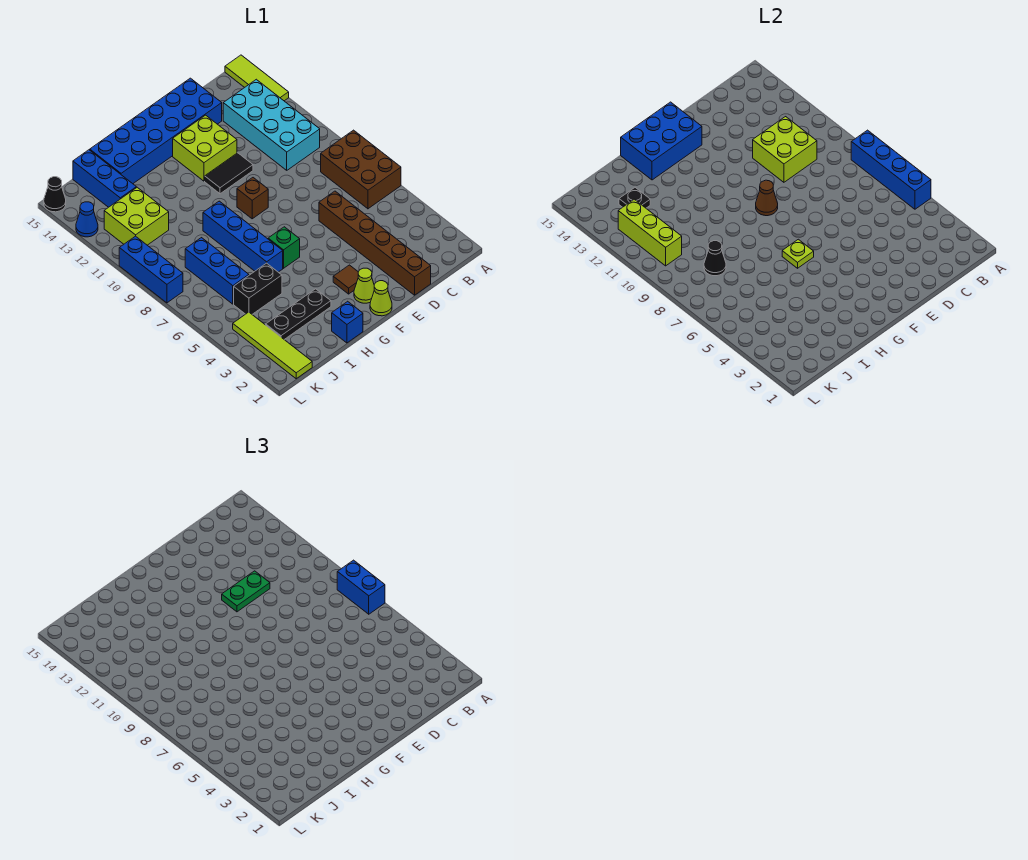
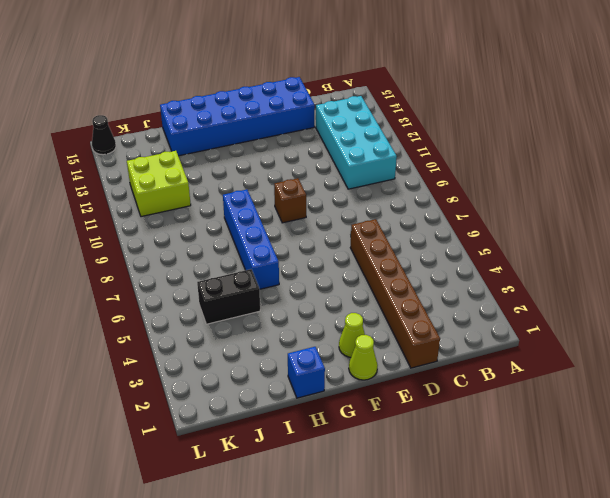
none -> brown 2x3 brick [321,130,401,209]
none -> lime 1x3 tile [225,55,289,101]
none -> black 1x2 tile [205,153,253,194]
none -> lime 2x2 brick [173,115,237,181]

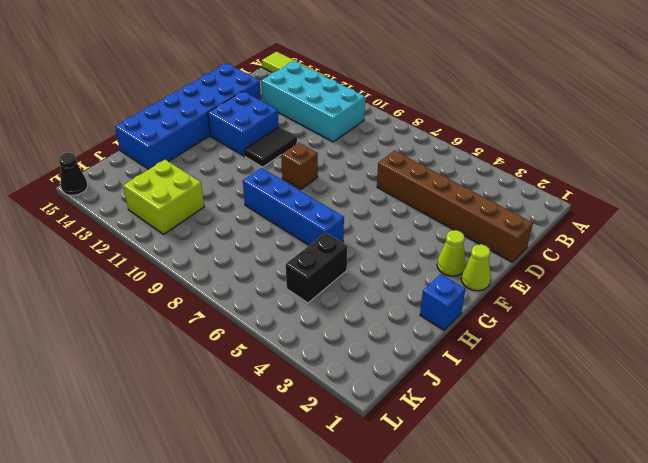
blue 2x2 brick [208,91,279,156] -> lime 2x2 brick [173,115,237,181]
none -> brown 2x3 brick [321,130,401,209]
none -> brown 1x1 tile [333,265,358,294]
none -> green 1x1 brick [268,227,300,268]
none -> black 1x3 plate [266,289,331,340]

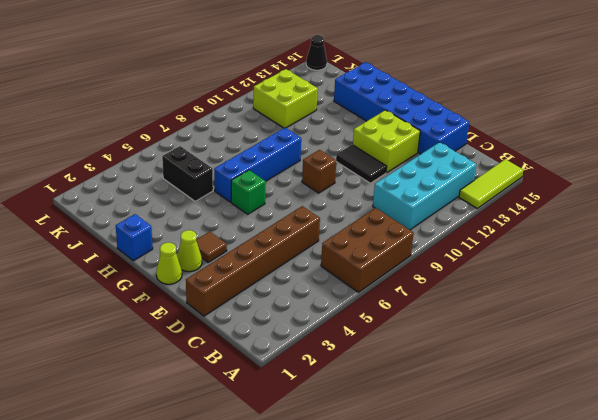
none -> black 1x3 plate [266,289,331,340]
none -> blue 1x3 brick [185,238,249,304]
none -> blue 1x3 brick [73,150,136,207]
none -> lime 1x4 tile [233,312,312,379]

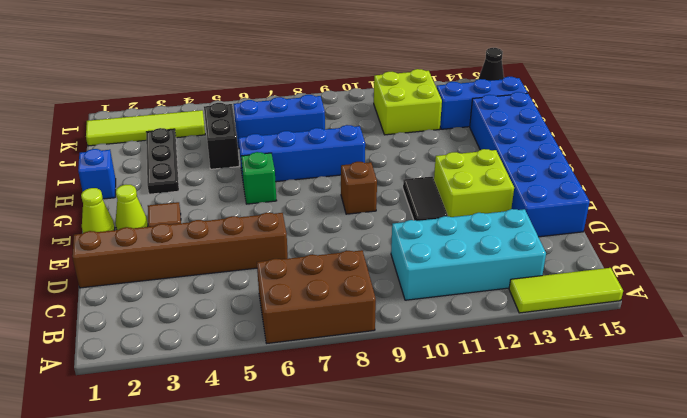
none -> blue 1x3 brick [119,236,183,303]
none -> blue 1x1 cone [76,202,98,237]
none -> blue 1x4 brick [851,130,931,209]
none -> lime 2x2 brick [753,117,817,182]

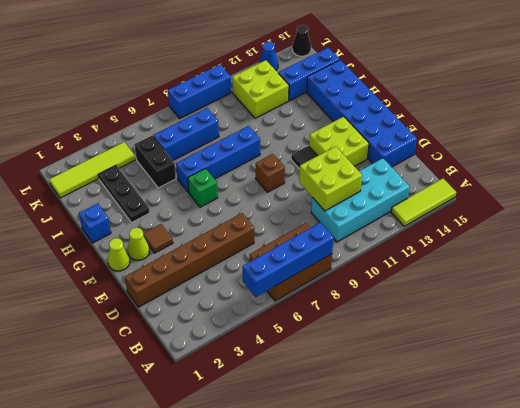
none -> brown 1x1 cone [756,180,778,216]
none -> blue 2x3 brick [621,102,702,180]
none -> lime 1x1 plate [782,239,814,268]
none -> black 1x1 cone [704,241,726,276]

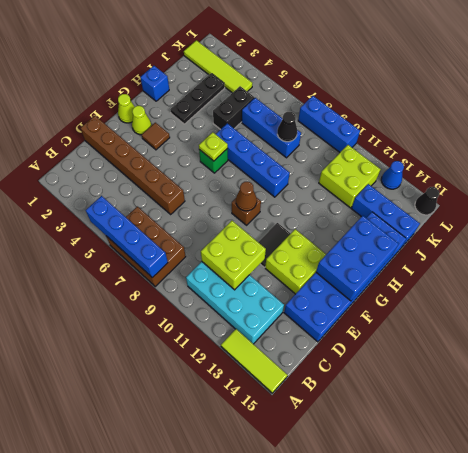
none -> black 1x1 plate [619,188,650,208]
none -> lime 1x3 brick [618,199,682,266]
none -> blue 1x2 brick [337,560,385,614]
none -> green 1x2 plate [222,571,270,612]

